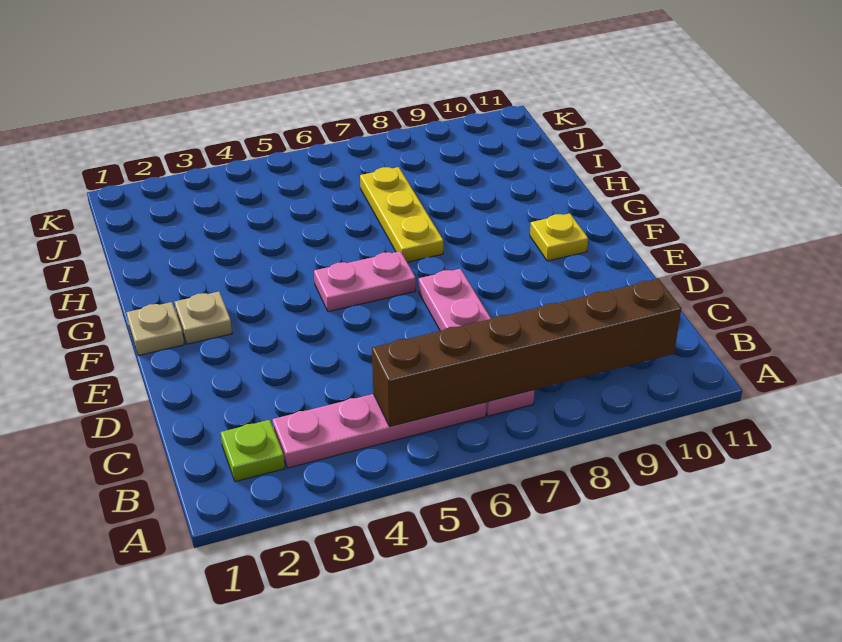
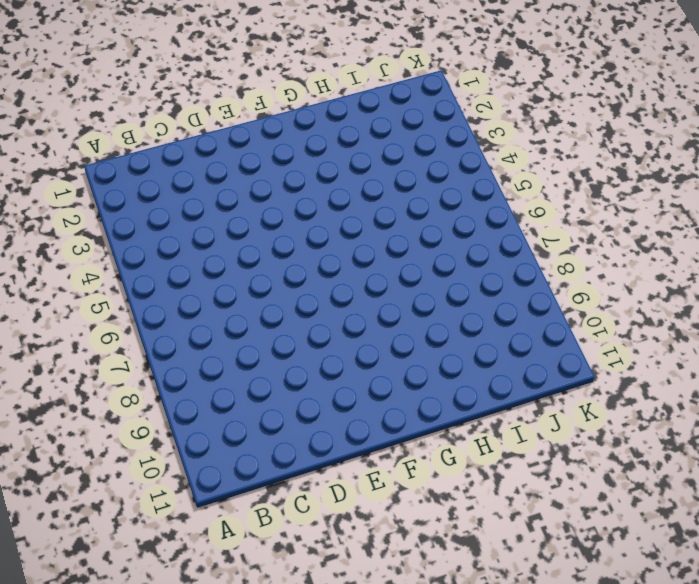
none -> lime 1x1 plate [221,420,285,482]
none -> pink 1x4 plate [272,394,486,468]

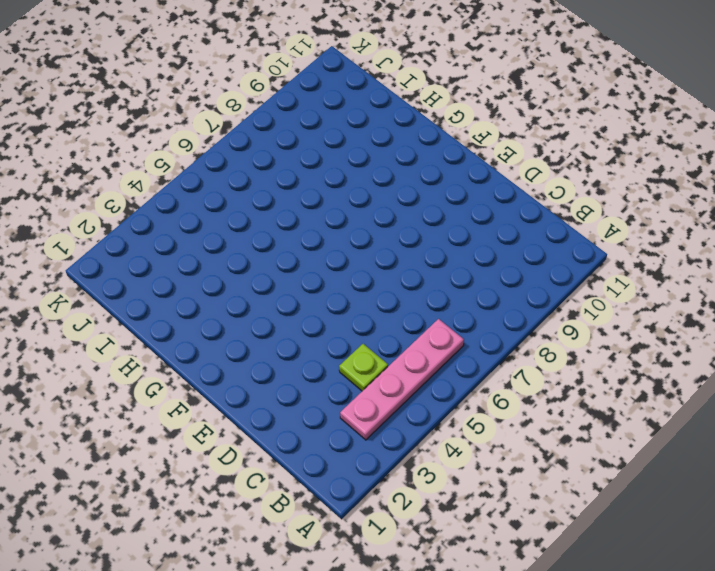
lime 1x1 plate [339,344,388,391] -> lime 1x1 plate moved to [221,420,285,482]
none -> pink 1x4 plate [419,269,535,416]
none -> tan 1x1 plate [126,302,184,356]

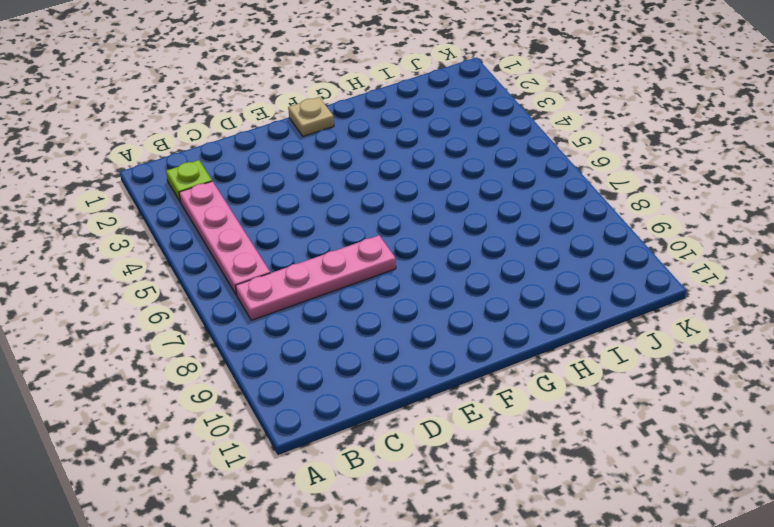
none -> tan 1x1 plate [175,292,232,344]
none -> pink 1x2 plate [314,251,416,312]

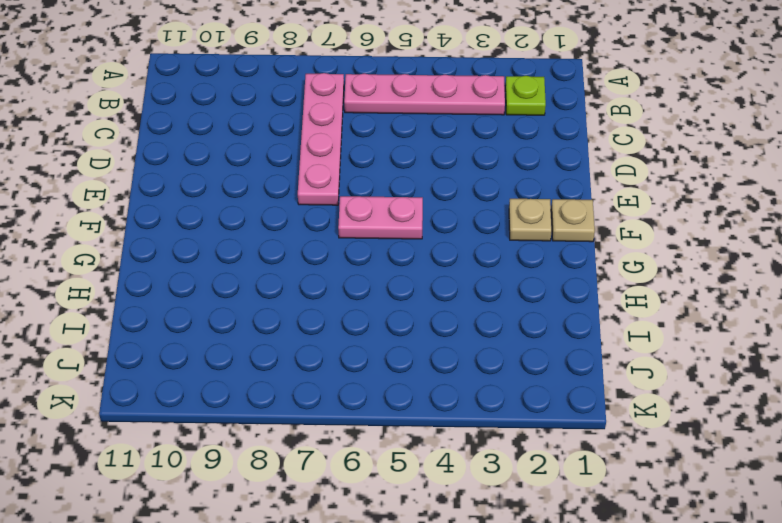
none -> yellow 1x1 plate [530,214,588,261]
none -> yellow 1x3 plate [360,167,443,262]

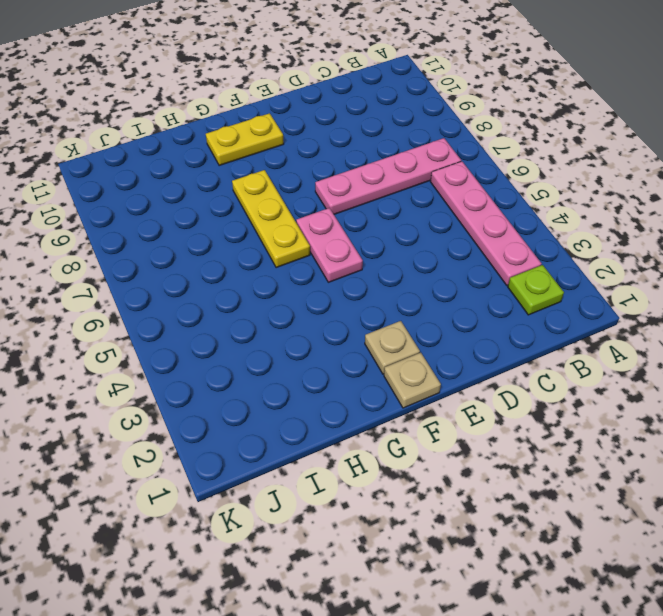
yellow 1x2 plate [206,113,284,166] -> yellow 1x1 plate [530,214,588,261]
yellow 1x3 plate [232,170,310,268] -> yellow 1x3 plate turned to [360,167,443,262]
none -> brown 1x6 brick [372,279,681,427]

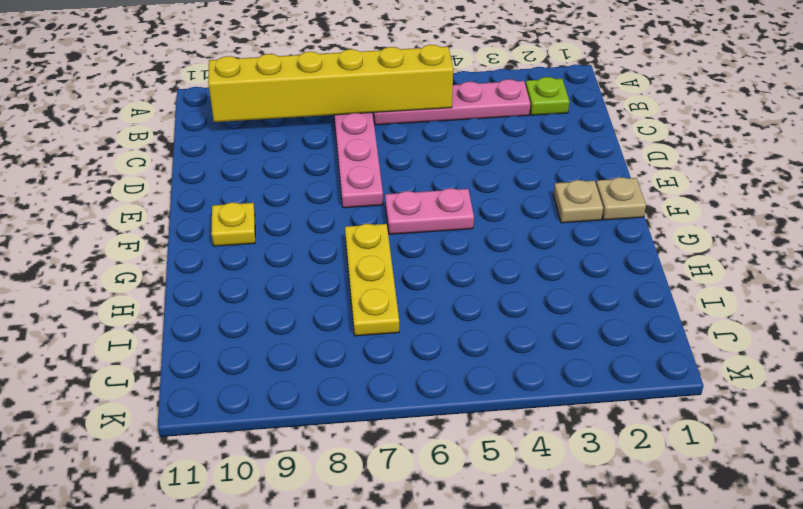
yellow 1x6 brick [208,45,453,122] -> brown 1x6 brick [372,279,681,427]

